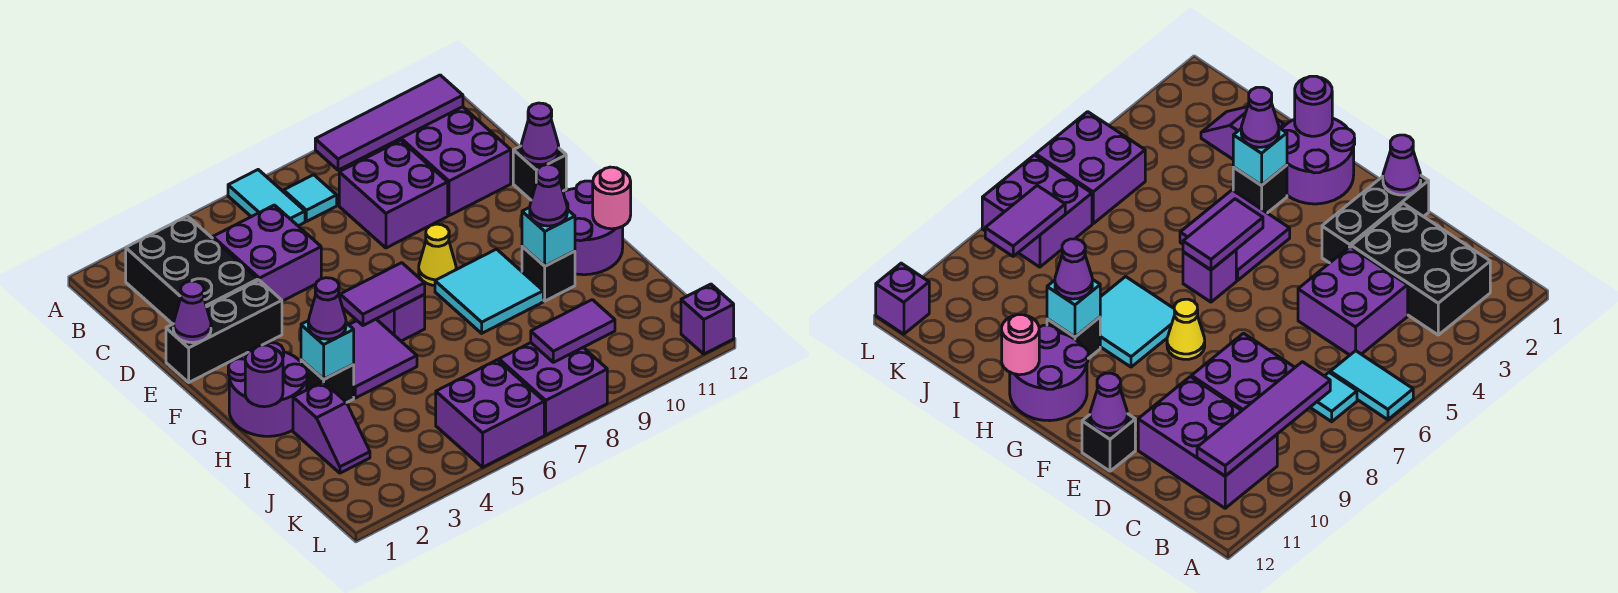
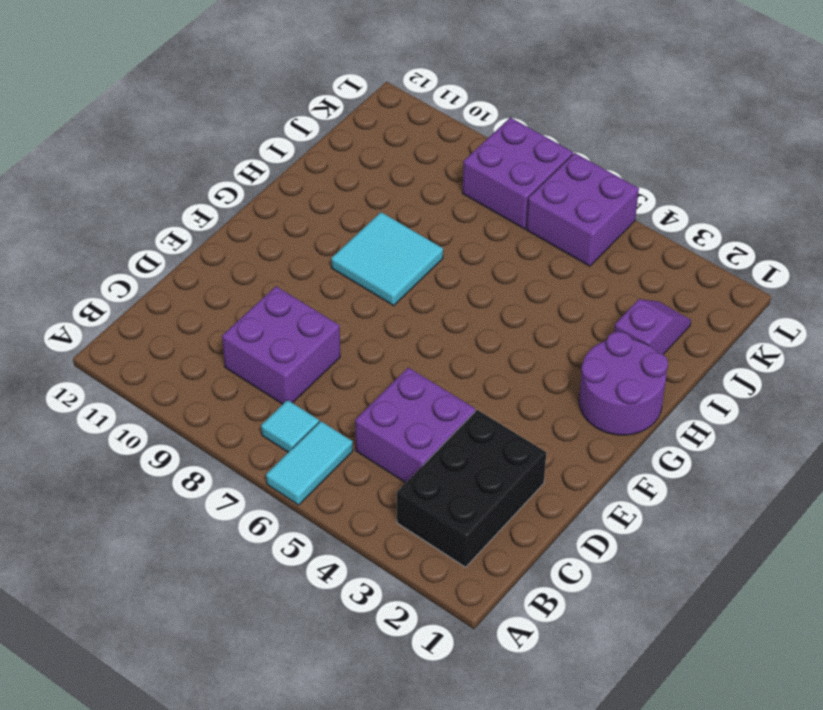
none -> purple 2x3 brick [378,107,511,216]
none -> black 1x3 brick [166,280,282,382]
none -> black 1x1 brick [513,146,566,200]
none -> yellow 1x1 cone [419,224,456,285]

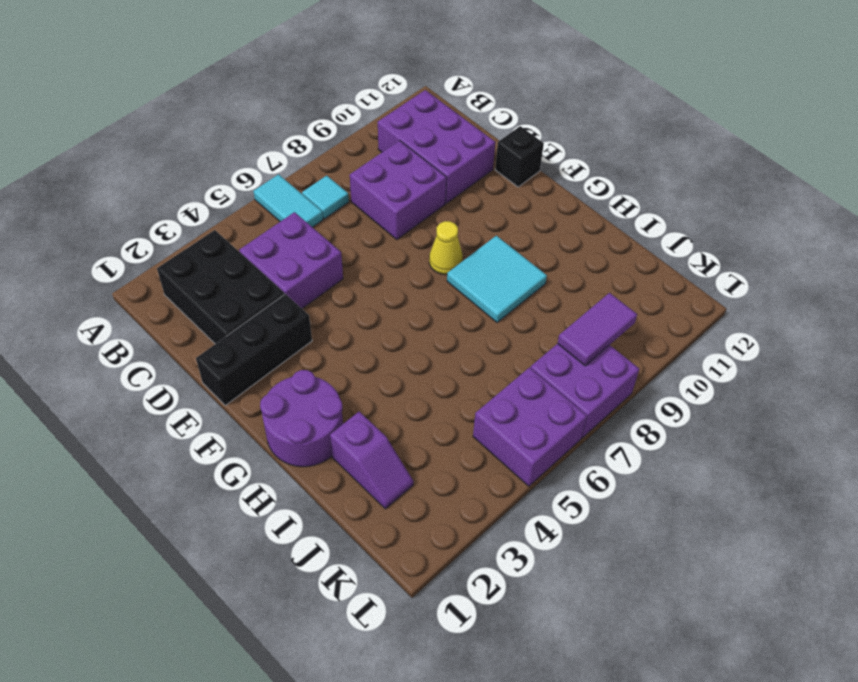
none -> purple 2x2 tile [349,319,417,398]
none -> purple 1x1 brick [377,295,425,341]
none -> purple 2x2 round brick [563,181,623,275]
none -> black 1x1 brick [301,360,354,402]

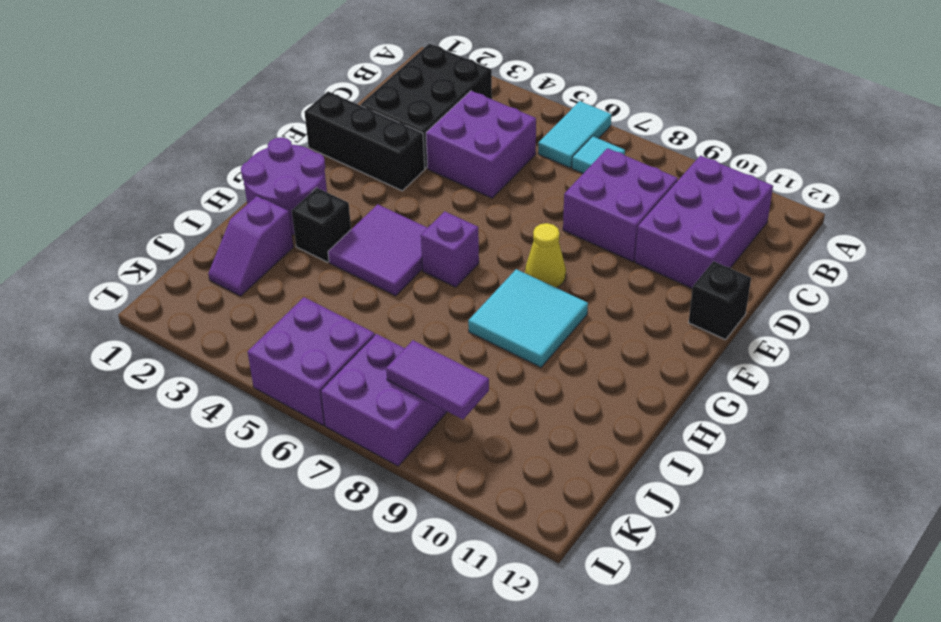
none -> purple 2x2 round brick [563,181,623,275]
none -> black 1x1 brick [522,247,575,301]
none -> purple 1x1 brick [681,284,734,354]
none -> purple 1x4 tile [315,75,463,170]

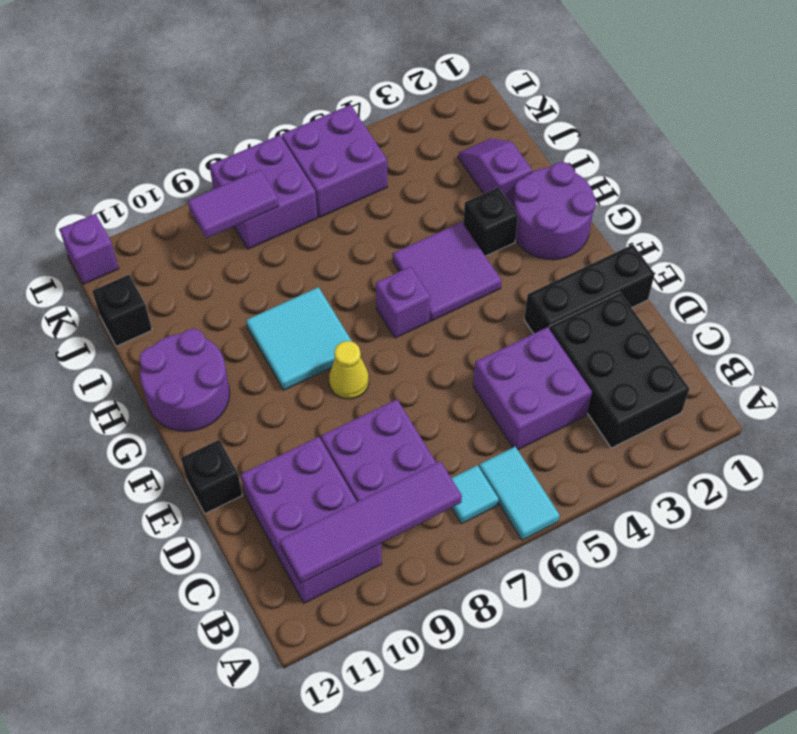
black 1x1 brick [92,275,152,346] -> black 1x1 brick moved to [522,247,575,301]
none -> purple 1x1 cone [173,281,211,343]
none -> purple 1x1 cone [521,103,559,165]
none -> purple 1x2 tile [340,263,425,325]
none -> purple 1x1 round brick [245,345,283,407]

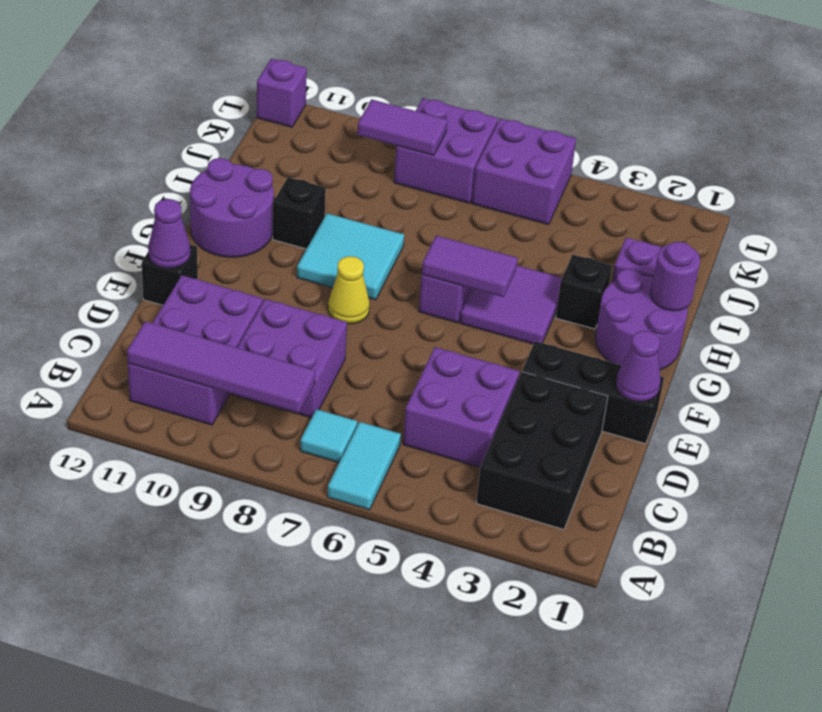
none -> cyan 1x1 brick [301,321,354,379]
none -> cyan 1x1 brick [522,207,575,266]
none -> pink 1x1 round brick [593,167,631,229]
none -> purple 1x1 cone [308,278,346,339]

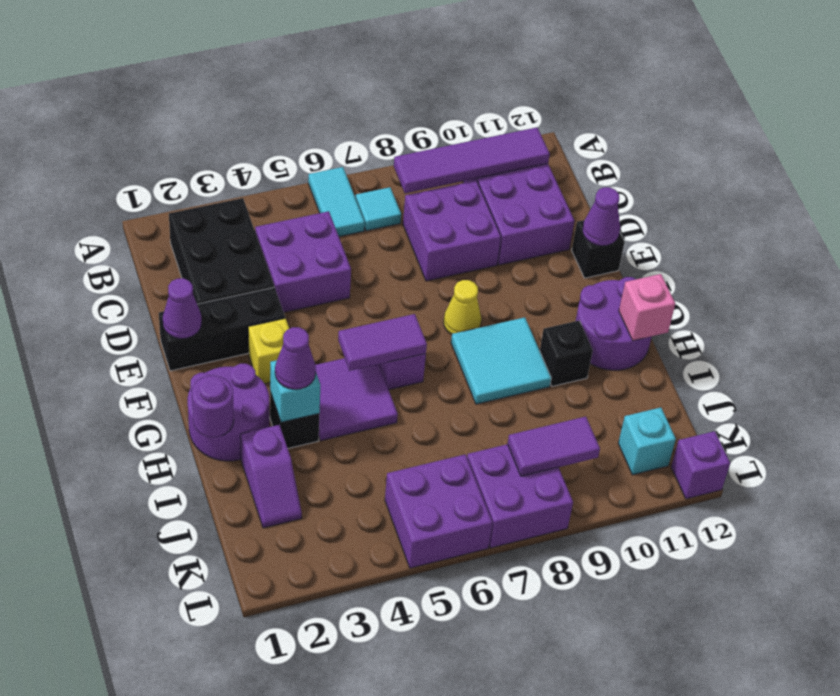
yellow 1x1 brick [248,318,289,384] -> none
pink 1x1 brick [619,274,675,341] -> pink 1x1 round brick [593,167,631,229]
cyan 1x1 brick [618,407,676,475] -> cyan 1x1 brick moved to [522,207,575,266]
none -> purple 1x1 cone [530,164,567,226]

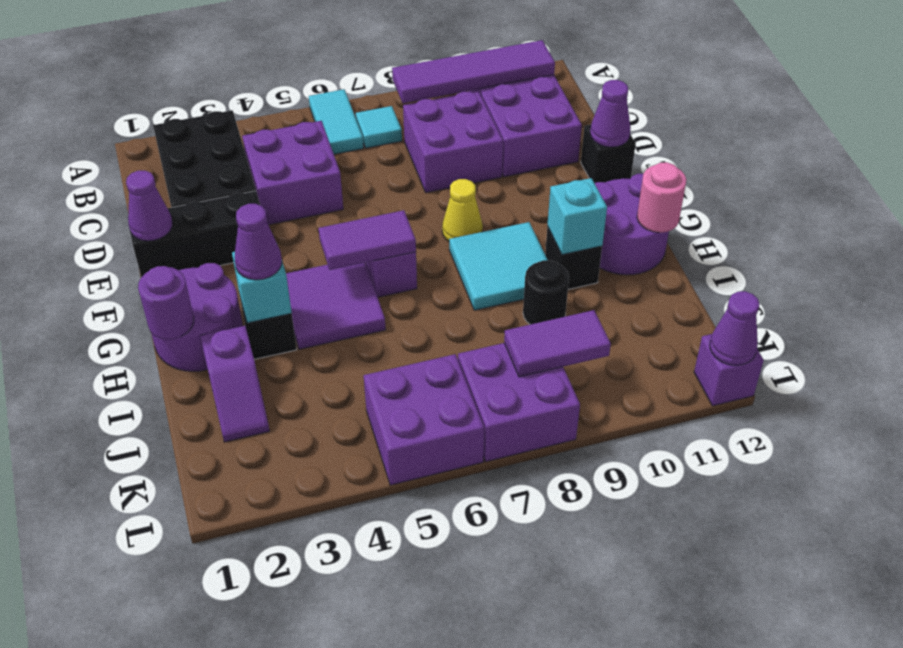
black 1x1 round brick [523,260,569,325] -> none
purple 1x1 cone [710,291,759,366] -> purple 1x1 cone moved to [530,164,567,226]

